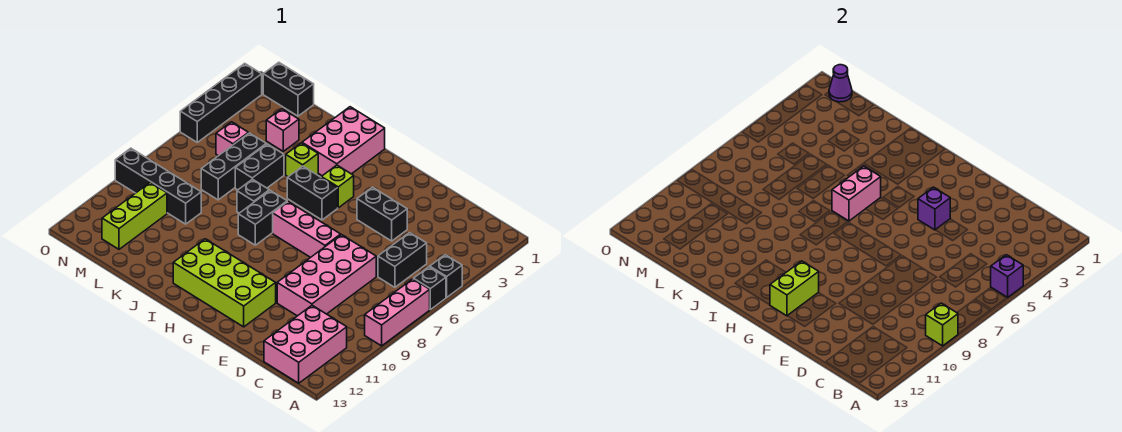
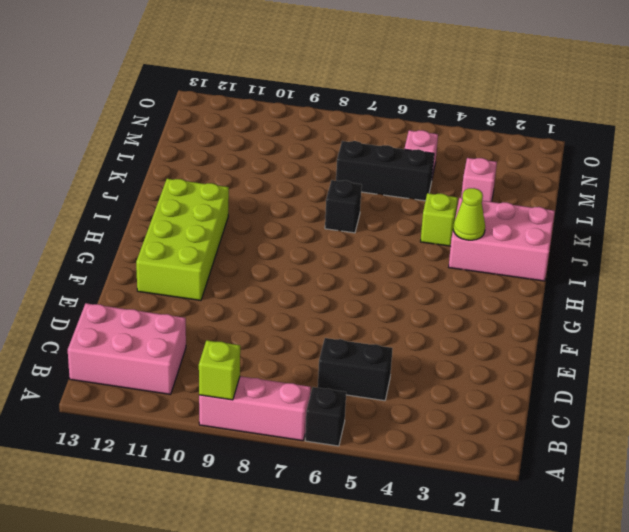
lime 1x1 cone [453,188,485,240] -> none
none -> black 1x1 brick [430,255,462,297]
none -> pink 2x4 brick [277,235,376,316]
none -> black 1x2 brick [357,187,407,241]

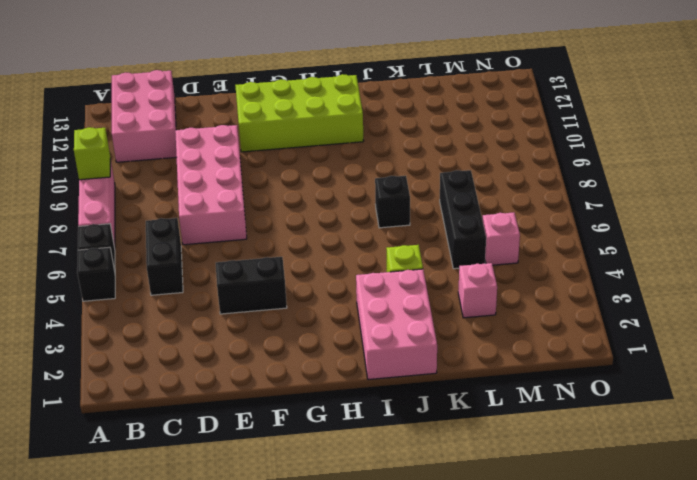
none -> pink 1x3 brick [273,202,341,257]
none -> lime 1x1 brick [321,165,354,208]
none -> black 1x2 brick [287,166,338,220]

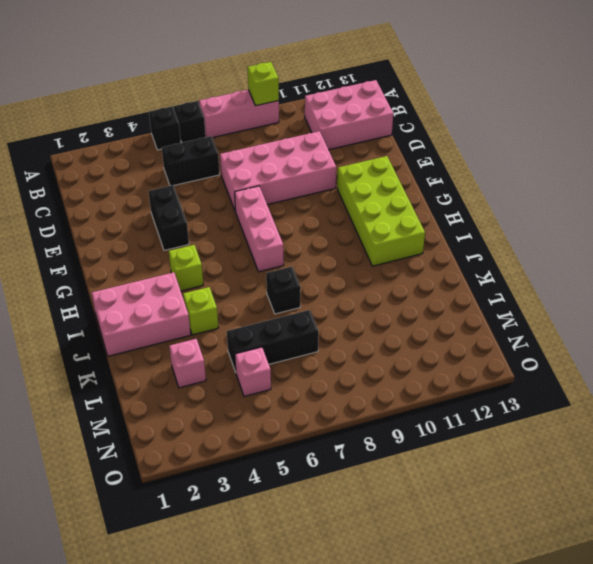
none -> black 1x2 brick [287,166,338,220]
none -> black 1x2 brick [238,190,287,245]
none -> black 1x2 brick [235,144,284,190]

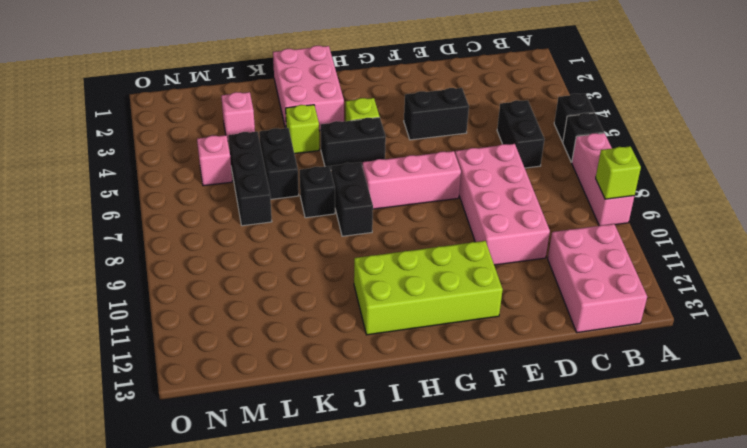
none -> black 1x4 brick [115,148,201,224]
none -> black 1x2 brick [263,62,314,116]
none -> lime 1x3 brick [102,183,167,249]

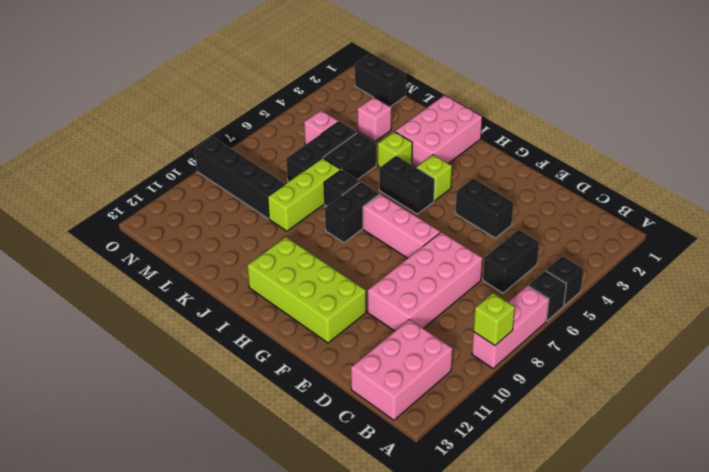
lime 1x3 brick [268,158,340,231] -> lime 1x3 brick moved to [102,183,167,249]
none -> black 1x4 brick [180,63,262,142]
none -> purple 1x1 brick [991,255,1023,297]
none -> purple 1x1 brick [918,187,950,230]

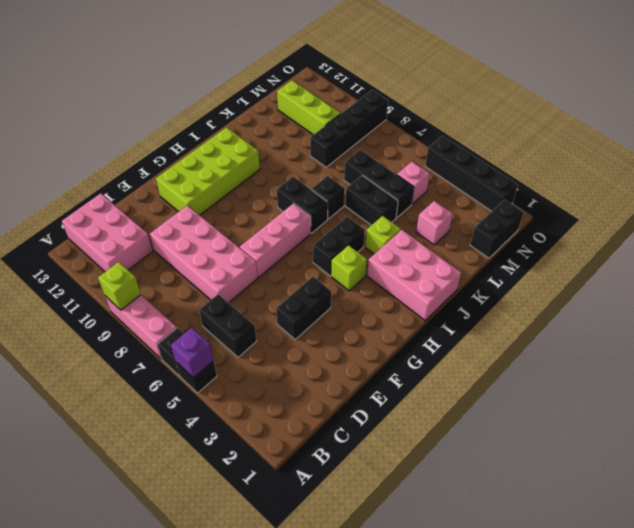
none -> purple 1x1 brick [918,187,950,230]
none -> lime 1x2 brick [770,261,819,316]
none -> pink 1x2 brick [832,166,881,221]

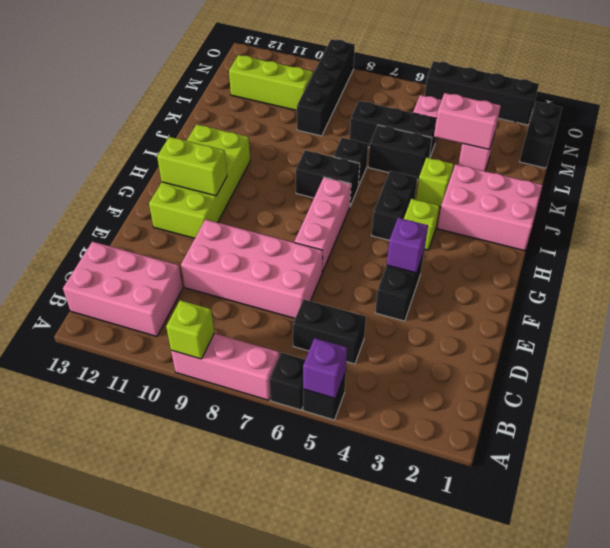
pink 1x2 brick [434,93,501,150] -> pink 1x2 brick moved to [832,166,881,221]
none -> purple 1x1 cone [829,65,852,102]

